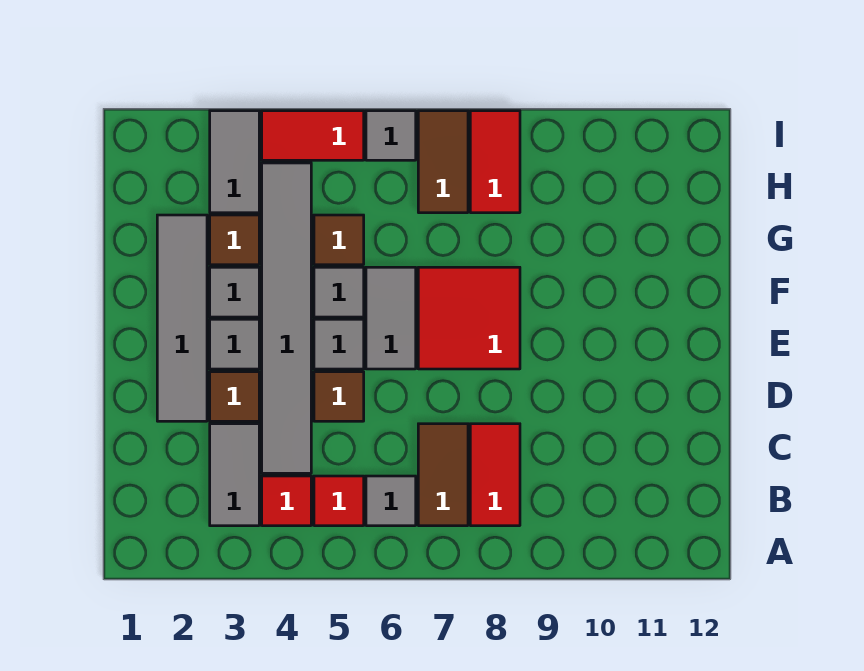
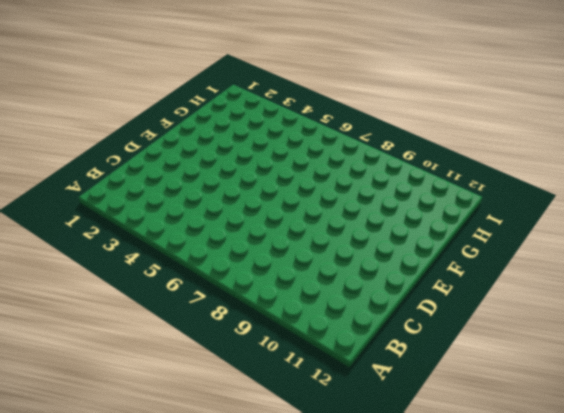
none -> grey 1x2 tile [210,424,259,526]
none -> red 1x1 tile [262,476,311,526]
none -> red 1x1 tile [314,476,364,526]

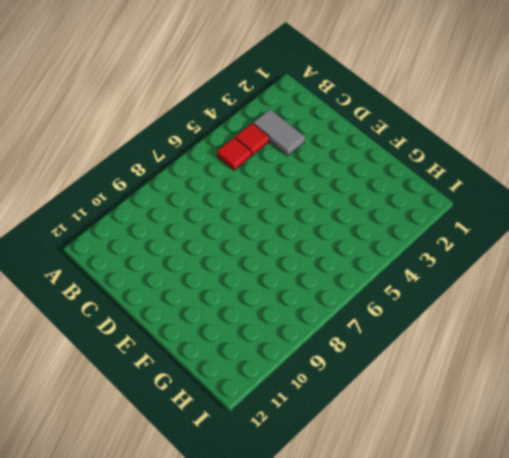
none -> grey 1x1 tile [366,476,416,526]
none -> brown 1x2 tile [418,424,468,526]
none -> red 1x2 tile [470,424,520,526]

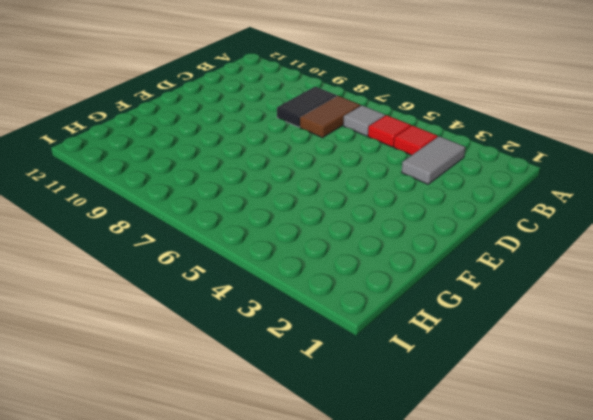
black 1x2 tile [277,87,337,127] -> red 1x2 tile [470,424,520,526]
none -> grey 1x6 tile [262,163,311,473]
none -> grey 1x4 tile [157,215,207,421]
none -> brown 1x1 tile [210,372,259,421]

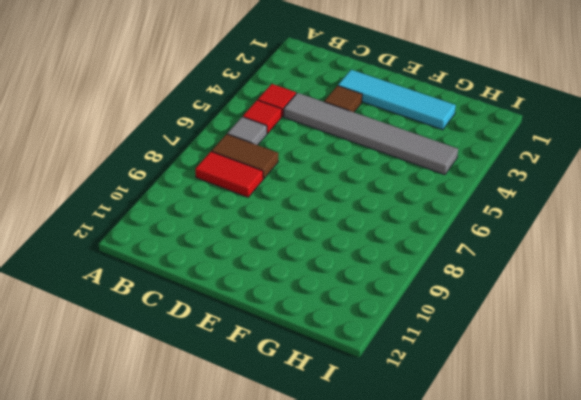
cyan 1x4 tile [338,70,456,130] -> grey 1x4 tile [157,215,207,421]
none -> grey 1x2 tile [210,424,259,526]
none -> brown 1x1 tile [314,372,364,421]
none -> grey 1x1 tile [210,319,259,369]

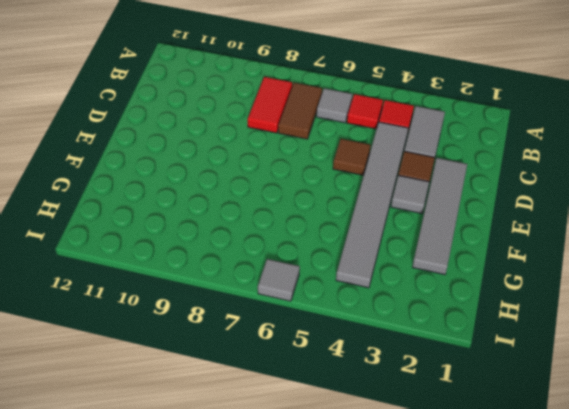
none -> grey 1x1 tile [314,319,364,369]
none -> grey 1x2 tile [366,267,416,369]
none -> red 2x2 tile [418,267,520,369]

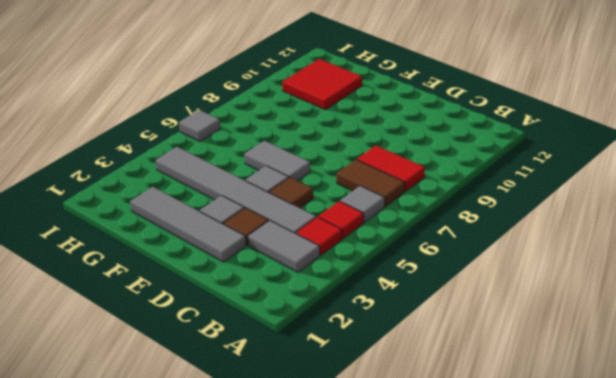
red 2x2 tile [282,59,362,110] -> red 2x2 tile moved to [418,267,520,369]
none -> grey 1x1 tile [210,267,259,317]
none -> grey 1x1 tile [314,267,364,317]
none -> brown 1x1 tile [210,215,259,265]

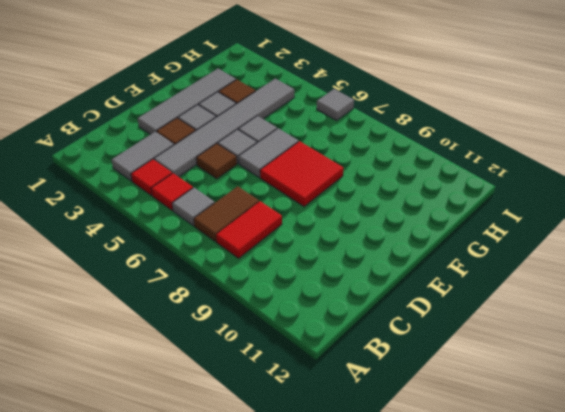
none -> brown 1x1 tile [314,215,364,265]
none -> grey 1x2 tile [210,111,259,213]
none -> brown 1x2 tile [418,111,468,213]

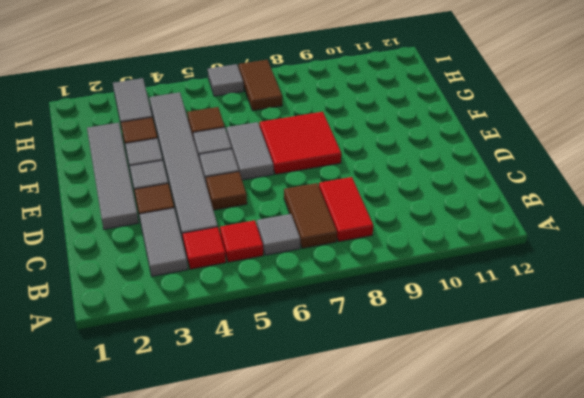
none -> red 1x2 tile [470,111,520,213]
none -> red 1x2 tile [262,111,364,160]

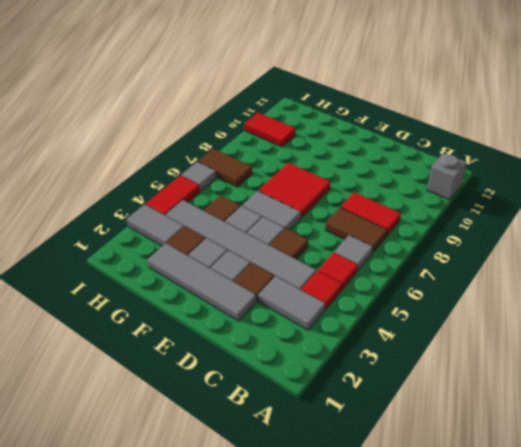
grey 1x1 brick [427,153,467,200] -> none
red 1x2 tile [245,113,295,147] -> red 1x2 tile moved to [470,111,520,213]

